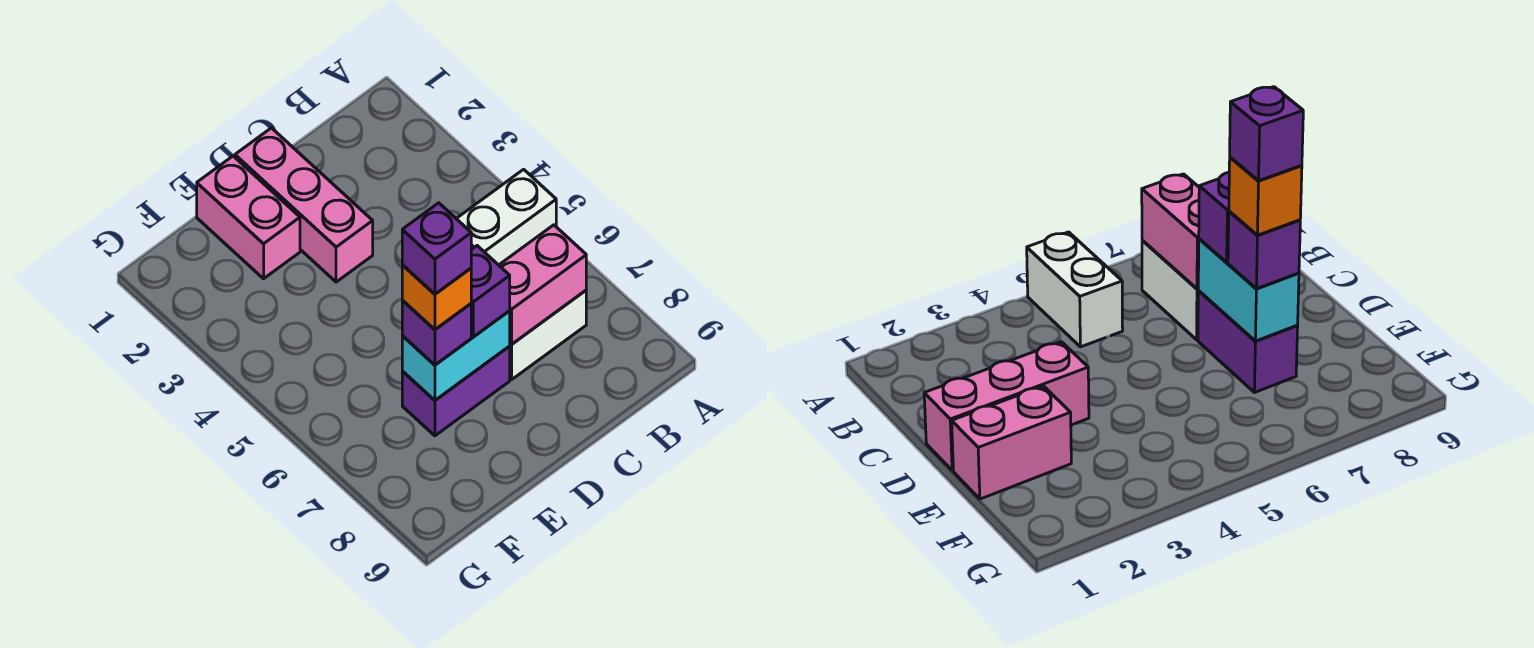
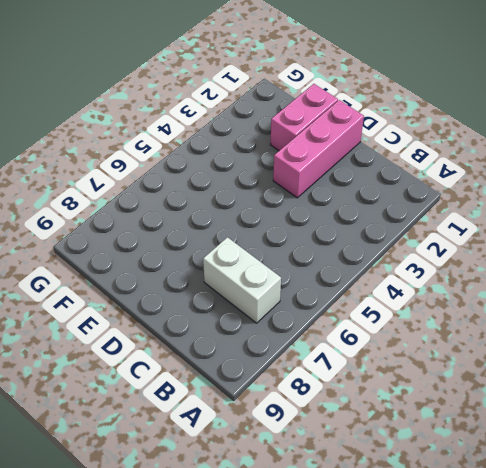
none -> white 1x2 brick [456,169,556,265]
none -> purple 1x2 brick [402,346,510,436]

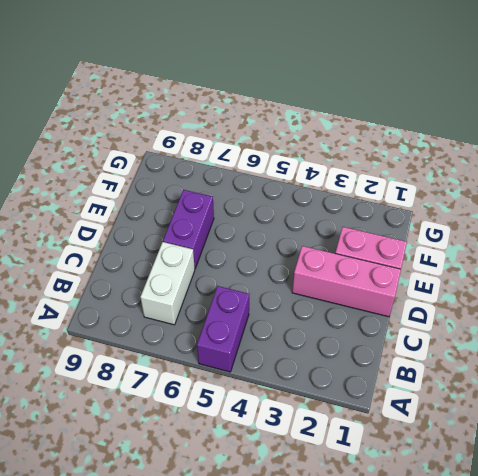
purple 1x2 brick [197,286,249,372] -> white 1x2 brick [456,169,556,265]
none -> pink 1x2 brick [499,225,586,344]
none -> cyan 1x2 brick [402,311,510,400]

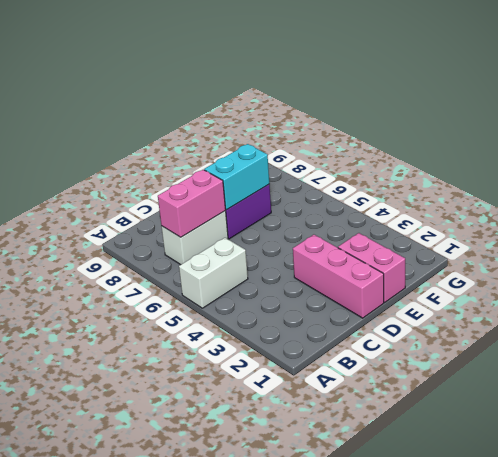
none -> purple 1x1 brick [471,246,510,337]
none -> purple 1x1 brick [402,300,471,365]

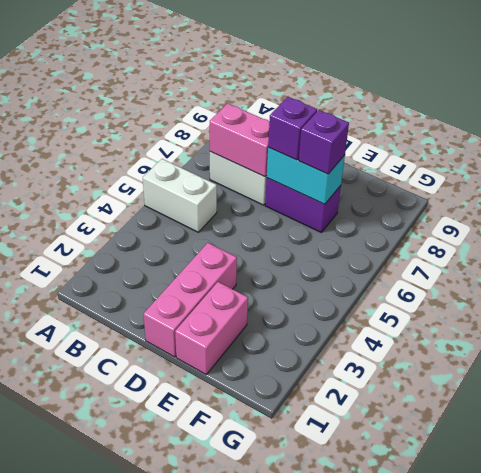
none -> orange 1x1 brick [402,265,471,329]
none -> purple 1x1 brick [402,203,471,294]

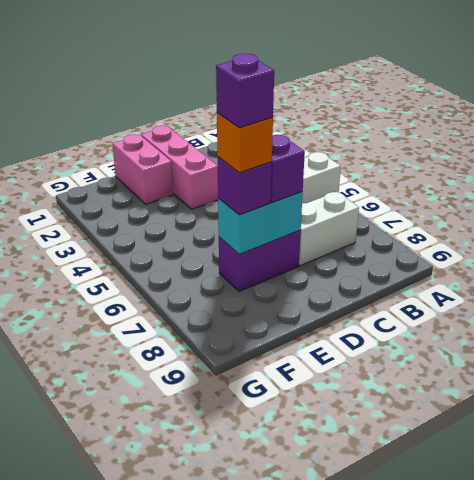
none -> pink 1x2 brick [499,225,586,344]

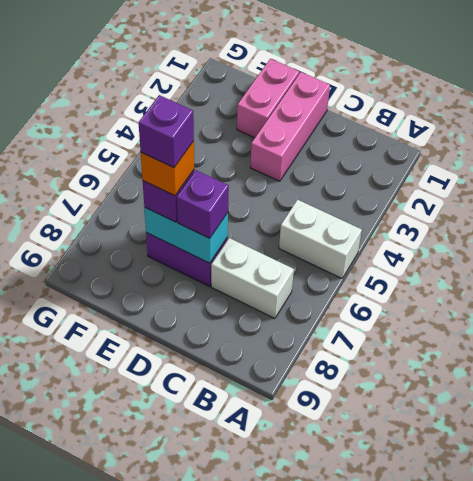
none -> pink 1x2 brick [499,225,586,344]

